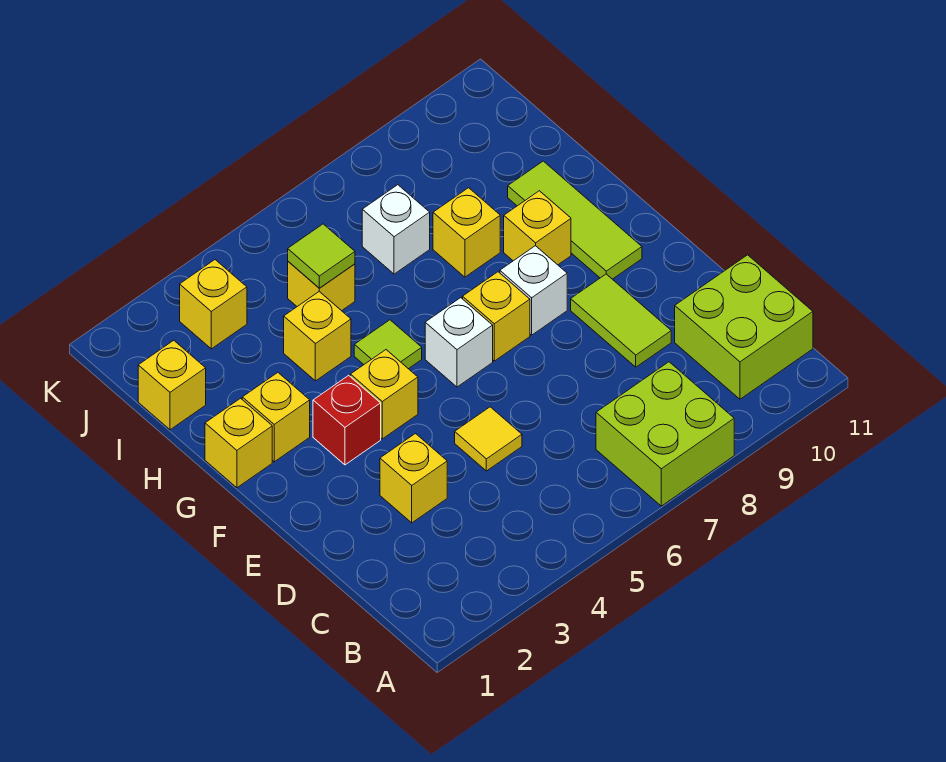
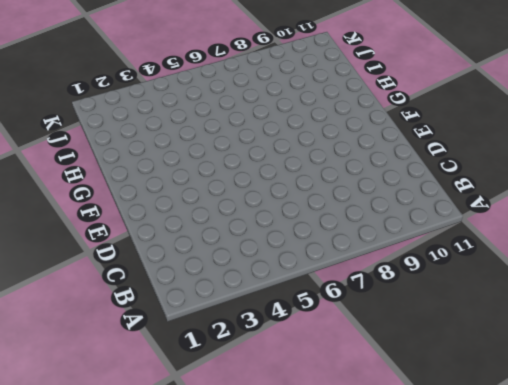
none -> lime 2x2 brick [596,362,734,506]
none -> lime 2x2 brick [675,255,813,399]
none -> yellow 1x1 brick [380,434,447,523]

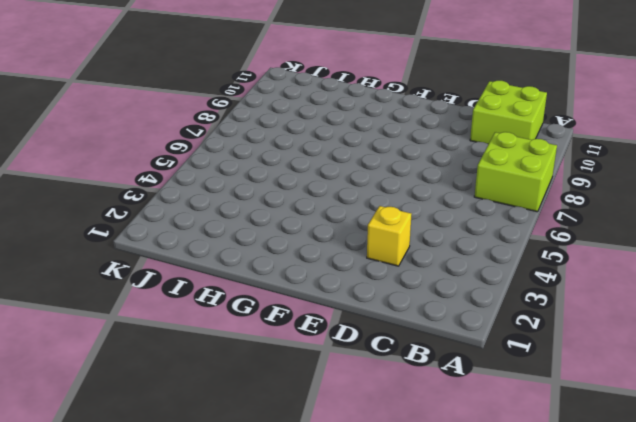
none -> yellow 1x1 tile [455,407,522,471]
none -> lime 1x2 tile [571,274,671,367]
none -> red 1x1 brick [313,375,381,465]

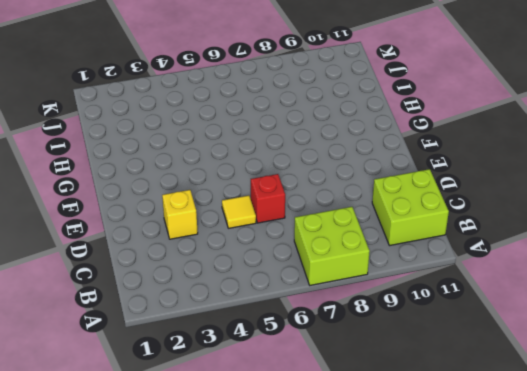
red 1x1 brick [251,174,285,223] -> red 1x1 brick moved to [313,375,381,465]
none -> lime 1x2 tile [571,274,671,367]
none -> yellow 1x1 brick [350,350,418,439]
none -> white 1x1 brick [425,298,493,387]

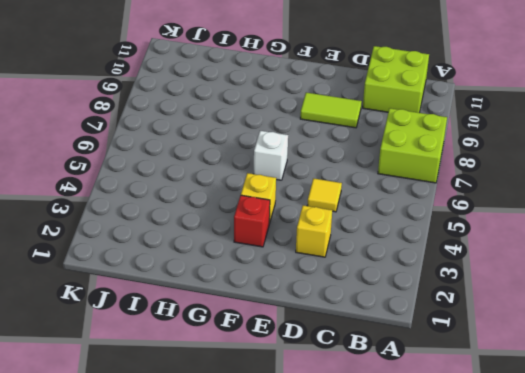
none -> yellow 1x1 brick [463,272,530,361]
none -> white 1x1 brick [500,246,567,335]
none -> lime 1x3 tile [508,161,642,279]

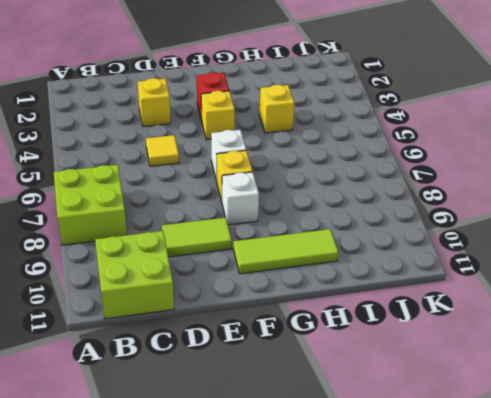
none -> yellow 1x1 brick [205,398,272,488]
none -> yellow 1x1 brick [242,373,310,462]
none -> lime 1x1 tile [354,320,422,369]

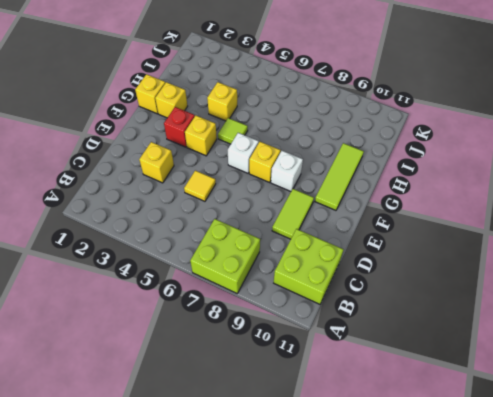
none -> yellow 1x1 brick [504,191,571,265]
none -> yellow 1x1 brick [433,188,500,277]
none -> yellow 1x1 brick [138,340,206,430]

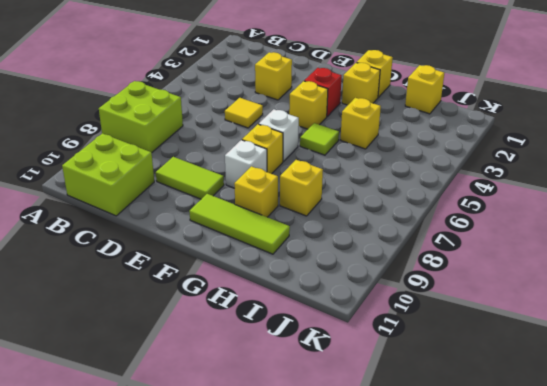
none -> yellow 1x1 brick [288,261,355,311]
none -> white 1x1 brick [362,185,430,274]
none -> yellow 1x1 brick [180,260,247,349]

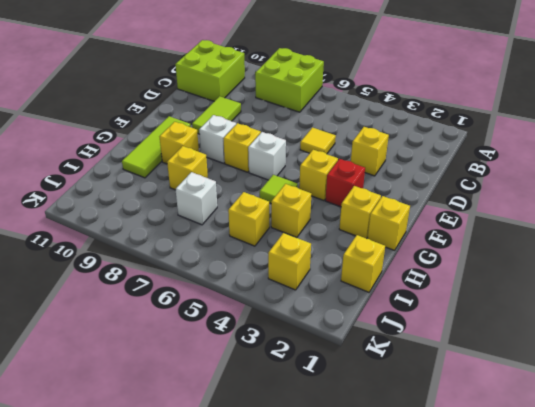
none -> lime 1x1 tile [288,224,355,288]

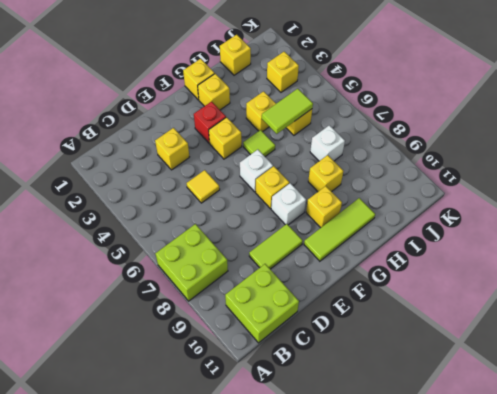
lime 1x2 tile [262,89,313,134] -> lime 1x1 tile [288,224,355,288]

